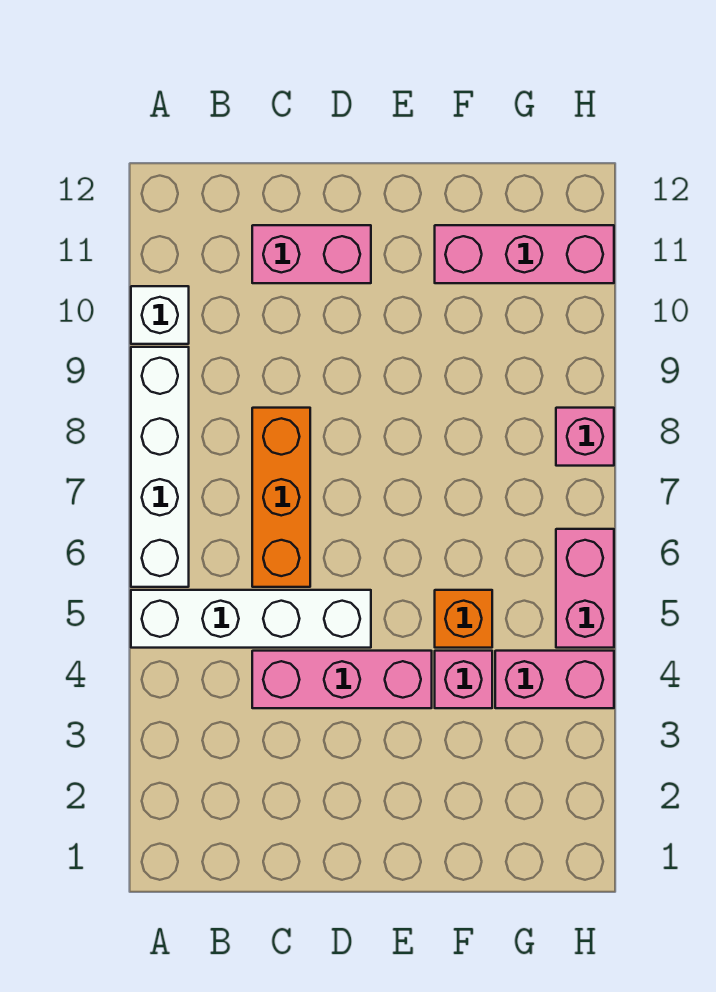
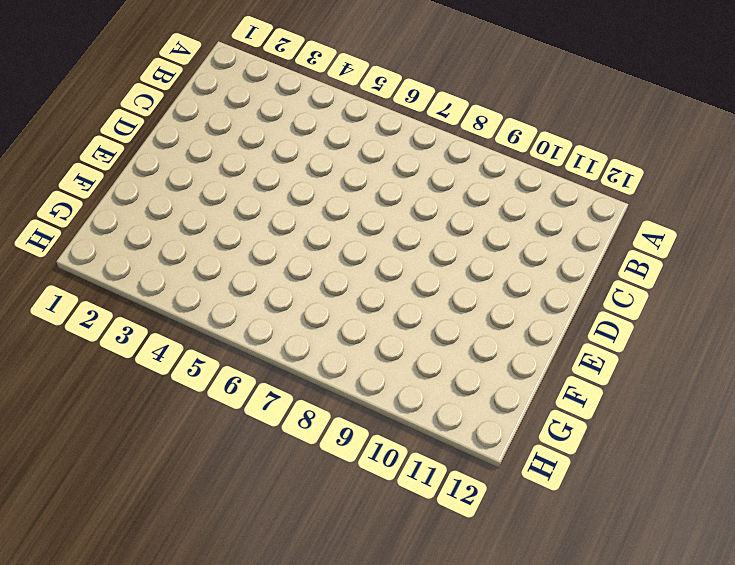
none -> white 1x4 brick [131,590,371,648]
none -> white 1x4 brick [131,347,189,587]
none -> white 1x1 brick [131,286,189,344]

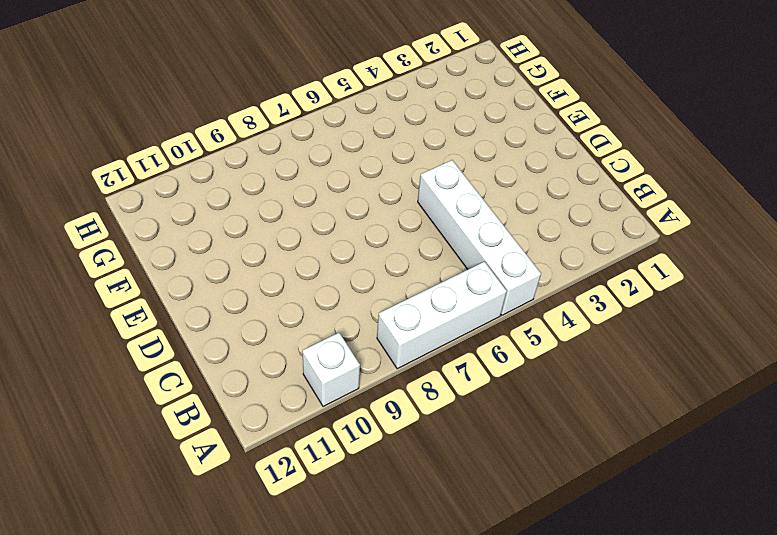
white 1x3 brick [377,262,507,369] -> white 1x4 brick [131,347,189,587]
none -> pink 1x3 brick [252,651,432,708]
none -> orange 1x3 brick [252,408,310,587]
none -> pink 1x2 brick [252,225,371,283]

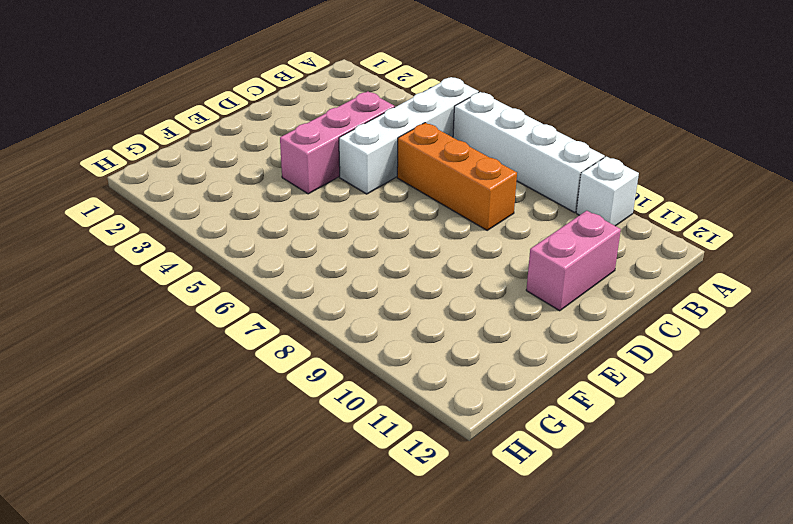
none -> pink 1x1 brick [435,651,492,708]
none -> orange 1x1 brick [435,590,492,648]
none -> pink 1x3 brick [435,225,614,283]

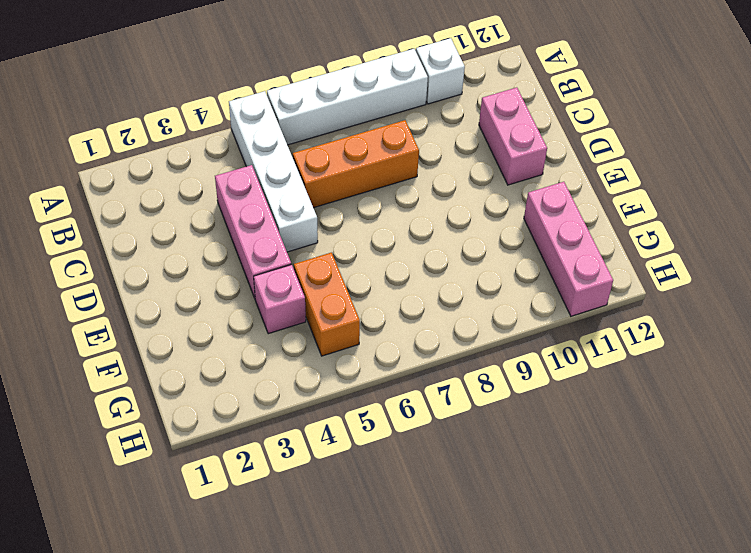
orange 1x2 brick [294,253,360,356] -> orange 1x1 brick [435,590,492,648]
none -> pink 1x2 brick [495,651,614,708]
none -> pink 1x2 brick [556,529,614,648]
none -> pink 1x1 brick [556,408,614,466]

